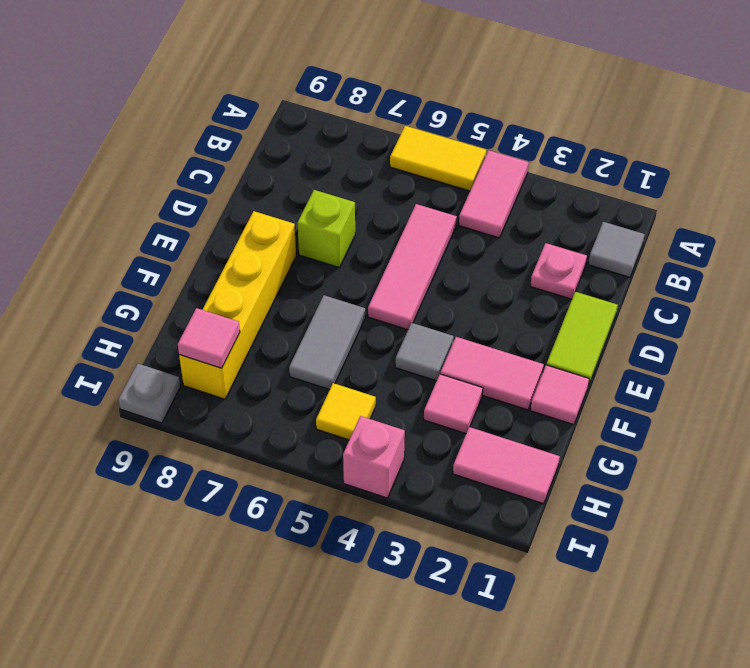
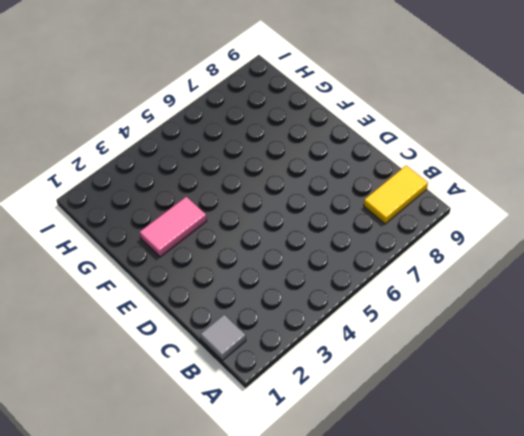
yellow 1x2 tile [364,166,428,224] -> yellow 1x2 tile moved to [390,126,486,191]
none -> pink 1x2 tile [459,150,529,238]
none -> pink 1x1 plate [530,243,587,299]
none -> pink 1x3 tile [368,204,457,330]

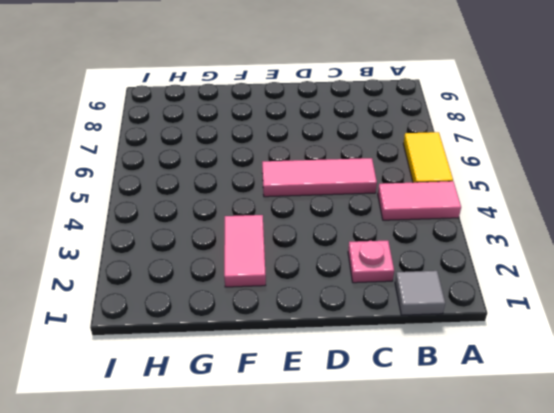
none -> lime 1x2 tile [547,292,618,386]
none -> lime 1x1 brick [297,190,355,268]
none -> yellow 1x4 brick [179,211,296,399]

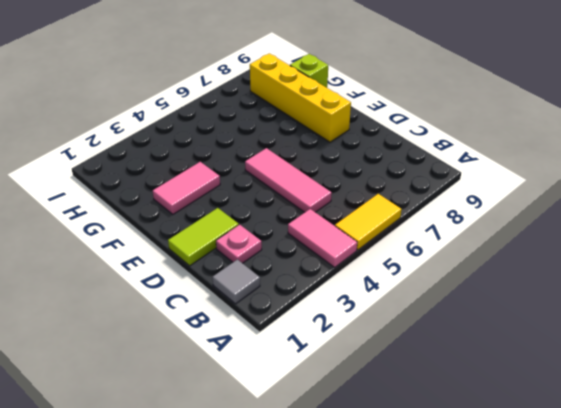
lime 1x2 tile [168,208,239,266] -> lime 1x2 tile turned to [547,292,618,386]
lime 1x1 brick [290,54,328,88] -> lime 1x1 brick moved to [297,190,355,268]
none -> pink 1x1 tile [530,365,589,425]
none -> grey 1x1 tile [395,323,454,381]
none -> grey 1x2 tile [289,295,365,390]

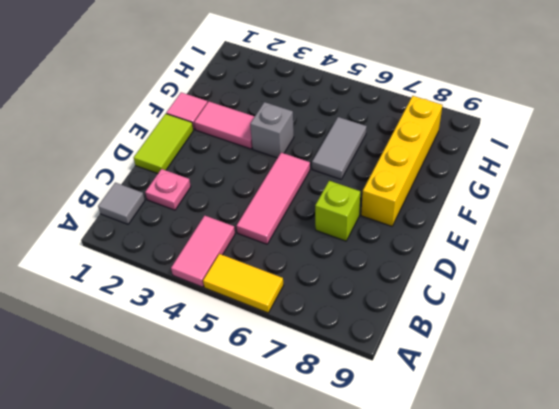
grey 1x1 brick [250,102,294,158] -> grey 1x1 tile [395,323,454,381]
none -> pink 1x1 tile [424,374,483,434]
none -> pink 1x2 tile [453,427,560,504]
none -> yellow 1x1 tile [316,383,376,440]

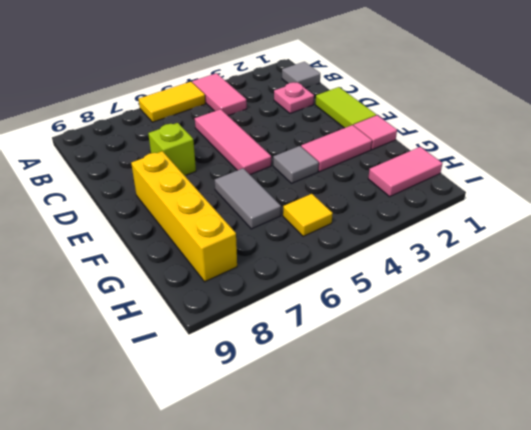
none -> pink 1x1 tile [424,374,483,434]
none -> pink 1x1 brick [343,416,405,498]
none -> grey 1x1 plate [118,363,180,423]

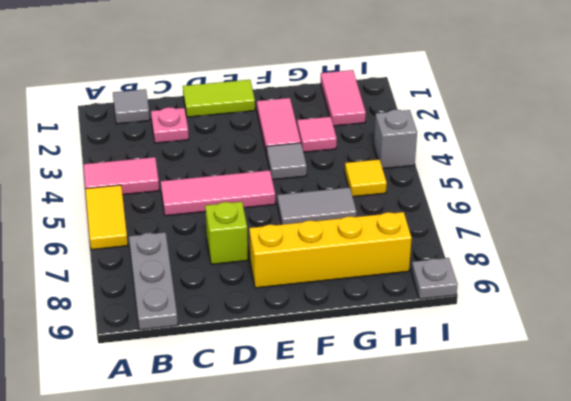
grey 1x3 plate [129,232,178,330] -> none
grey 1x1 brick [374,110,417,169] -> pink 1x1 brick [343,416,405,498]
none -> pink 1x1 tile [530,365,589,425]
none -> pink 1x1 tile [178,308,240,368]

